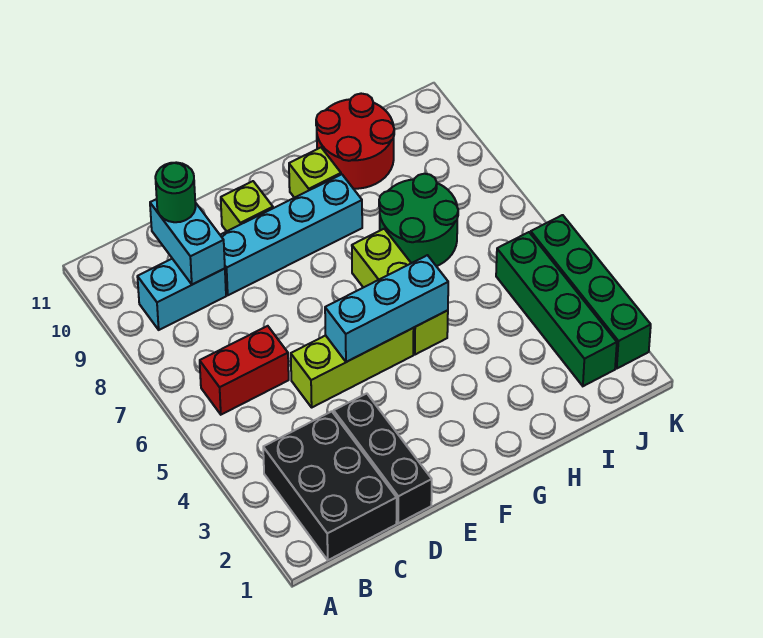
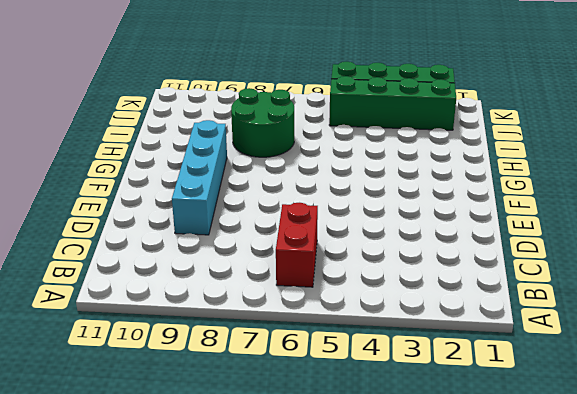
none -> black 2x3 brick [263,411,397,560]
none -> cyan 1x2 brick [137,259,226,330]
none -> black 1x3 brick [334,393,432,523]

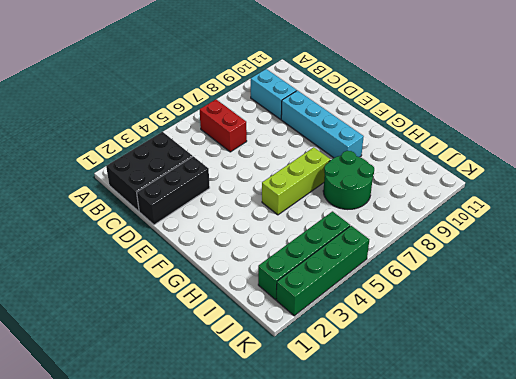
none -> lime 1x3 brick [291,328,414,407]
none -> lime 1x1 brick [221,181,273,231]
none -> lime 1x1 brick [289,148,341,198]

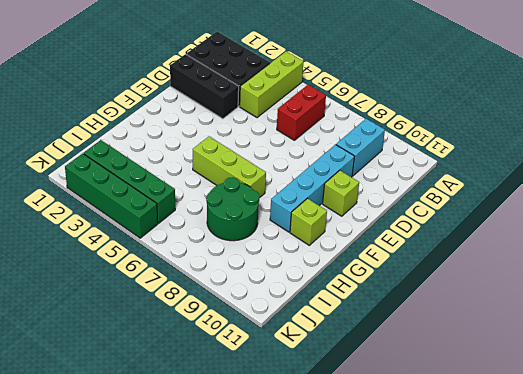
lime 1x3 brick [240,51,303,118] -> lime 1x3 brick moved to [291,328,414,407]
none -> red 2x2 round brick [316,94,394,189]
none -> cyan 1x2 brick [150,199,225,285]
none -> cyan 1x3 brick [325,255,448,362]

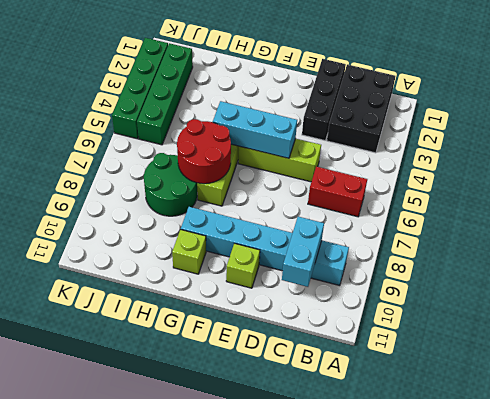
red 2x2 round brick [177,119,231,184] -> red 2x2 round brick moved to [316,94,394,189]
none -> green 1x1 round brick [155,162,196,222]

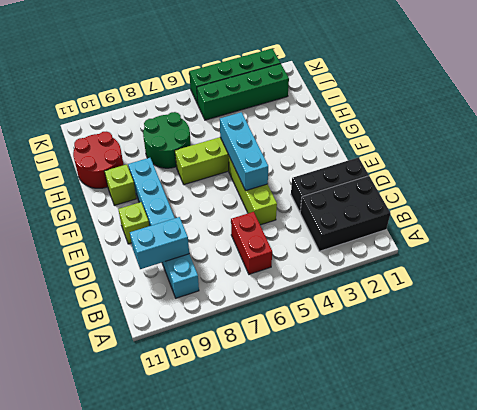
none -> green 1x1 round brick [155,162,196,222]

